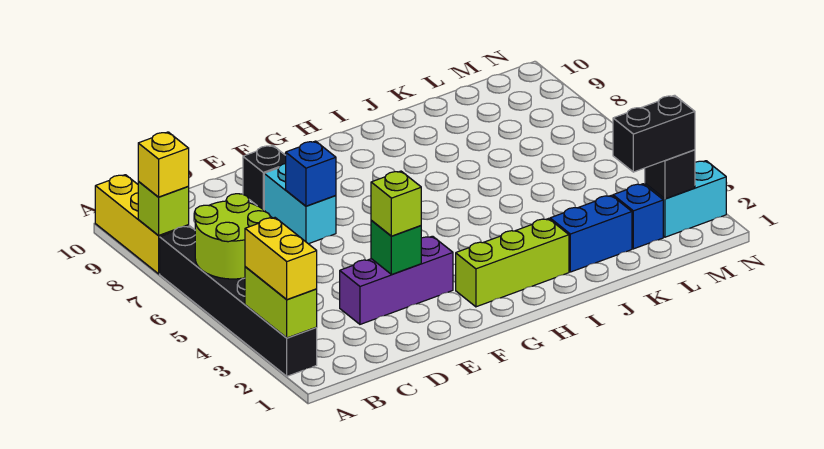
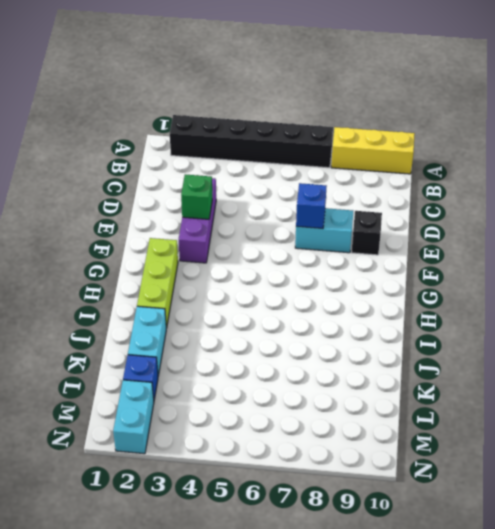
cyan 1x2 brick [128,306,166,376] -> blue 1x2 brick [550,195,632,272]
none -> lime 1x2 brick [245,267,317,338]
none -> lime 2x2 round brick [195,194,270,279]
none -> lime 1x1 brick [138,181,189,235]

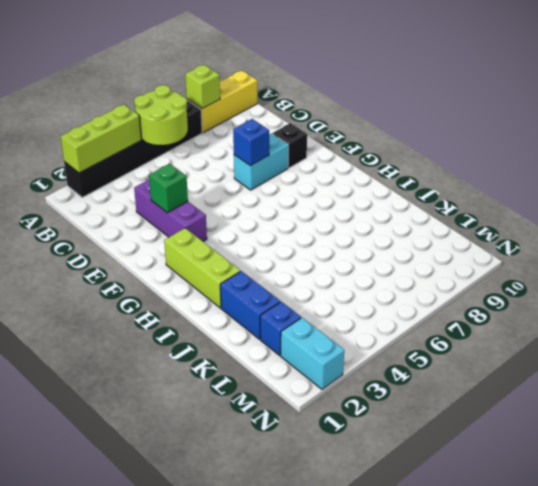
lime 1x3 brick [61,105,141,173] -> lime 1x2 brick [245,267,317,338]
none -> black 1x1 brick [645,150,695,199]
none -> yellow 1x2 brick [245,218,317,299]
none -> yellow 1x1 brick [138,132,189,197]

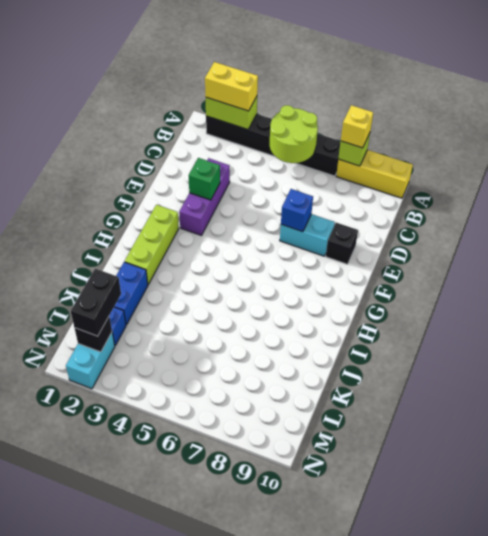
none -> lime 1x1 brick [371,171,421,236]

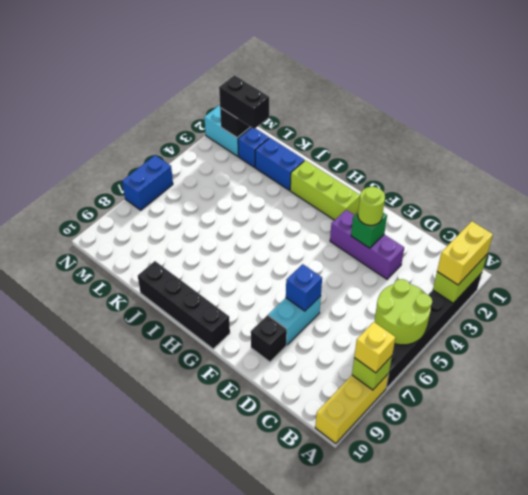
lime 1x1 round brick [358,187,385,225] -> lime 1x1 brick [371,171,421,236]
black 1x4 brick [138,261,230,349] -> none
blue 1x2 brick [122,155,173,210] -> none

